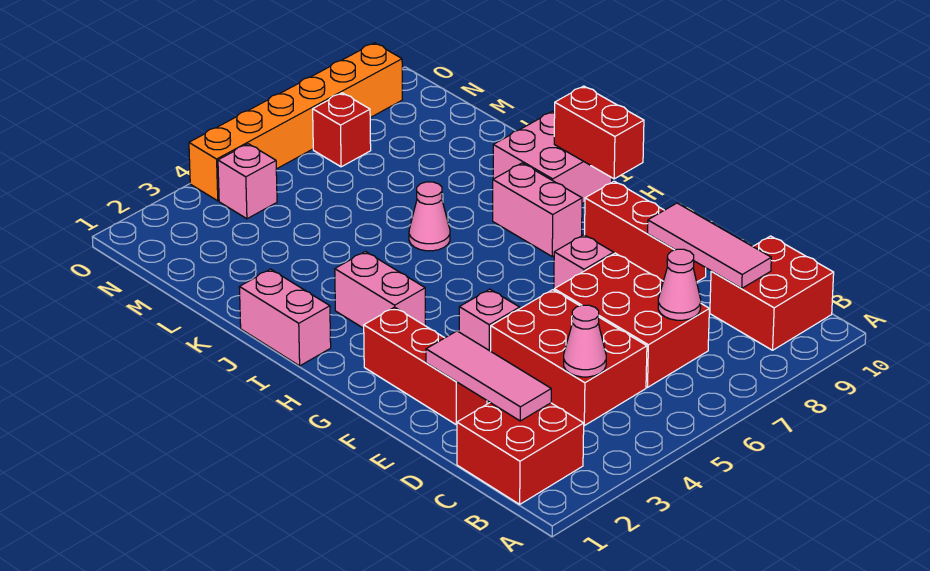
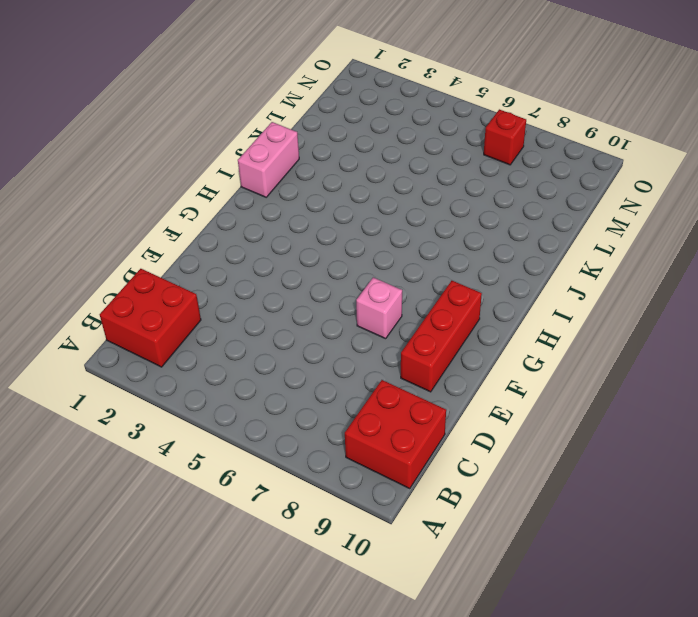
none -> red 2x3 brick [491,290,647,426]
none -> red 2x3 brick [554,253,709,387]
none -> red 1x3 brick [364,307,487,425]

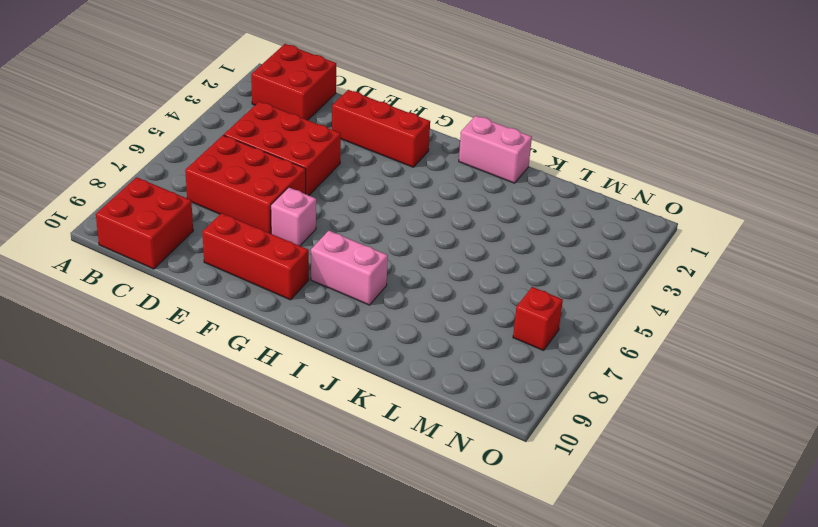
none -> pink 1x1 brick [459,289,520,351]
none -> pink 1x2 brick [335,251,425,328]
none -> pink 2x2 brick [493,111,612,204]

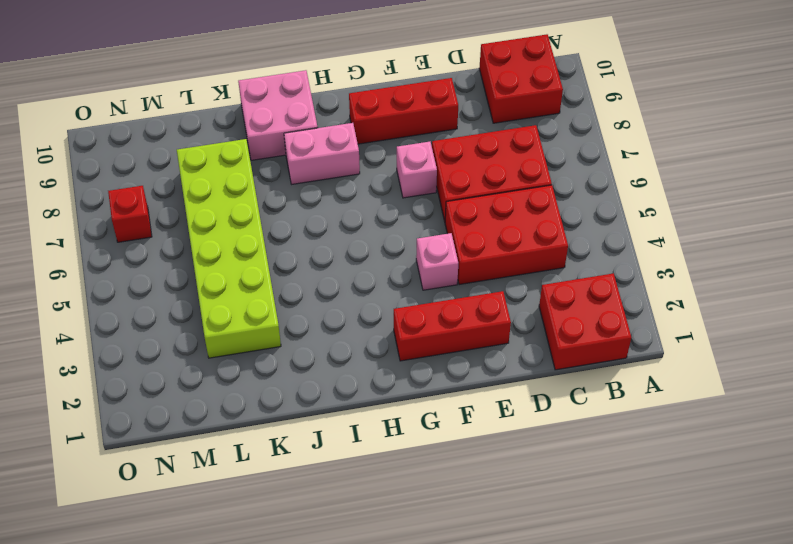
lime 2x6 brick [177,139,281,358] -> none
none -> pink 1x2 brick [335,251,425,328]
none -> pink 1x2 brick [239,269,331,366]
none -> pink 1x1 cone [409,182,450,251]

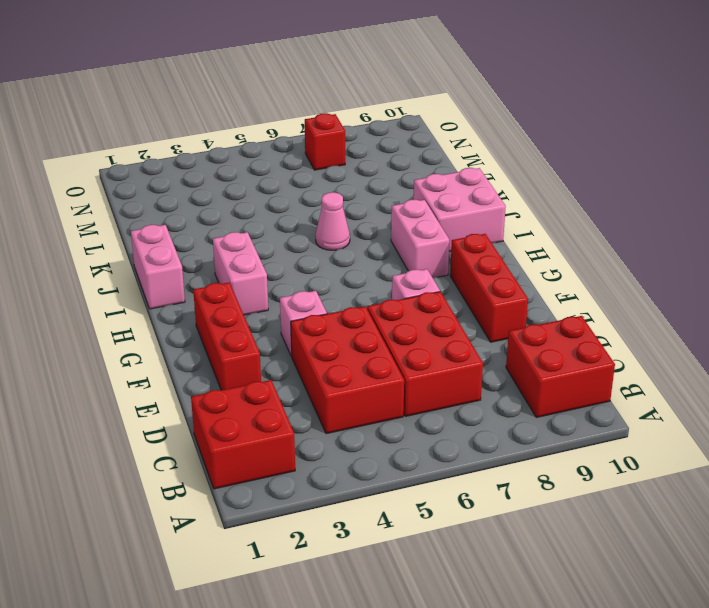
none -> pink 1x1 brick [218,144,277,219]
none -> orange 1x6 brick [189,43,402,201]
none -> pink 1x3 tile [426,331,551,421]

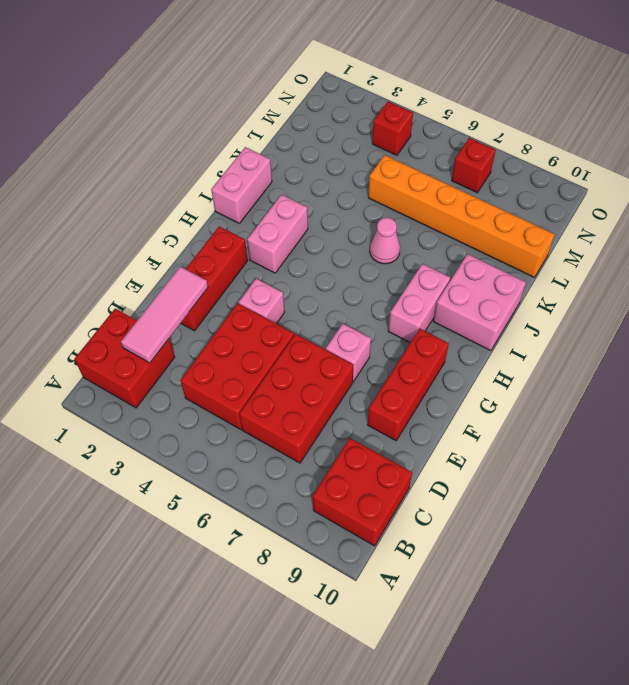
orange 1x6 brick [368,155,555,277] -> orange 1x6 brick moved to [189,43,402,201]
red 1x1 brick [372,102,413,155] -> pink 1x1 brick [218,144,277,219]
none -> pink 1x1 cone [564,305,606,377]
none -> pink 1x1 cone [658,249,701,320]
none -> pink 1x3 tile [648,203,771,288]

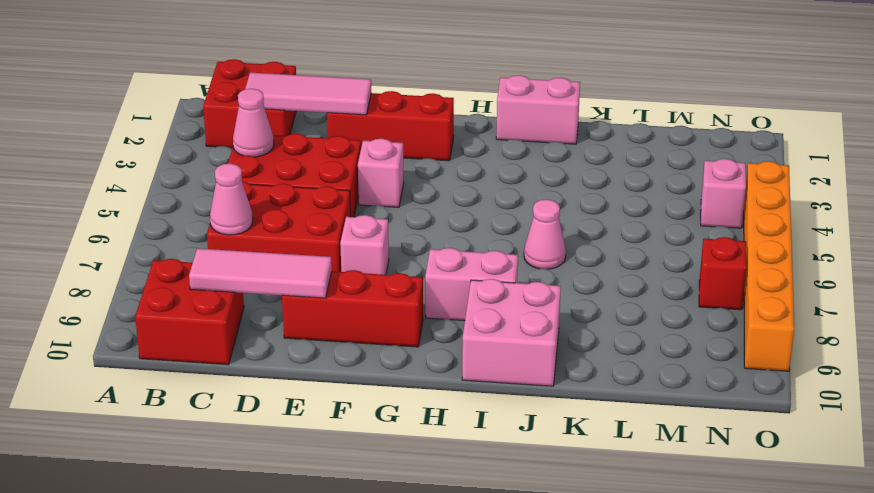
none -> pink 1x2 brick [335,251,425,328]
none -> red 1x2 brick [554,86,644,179]

